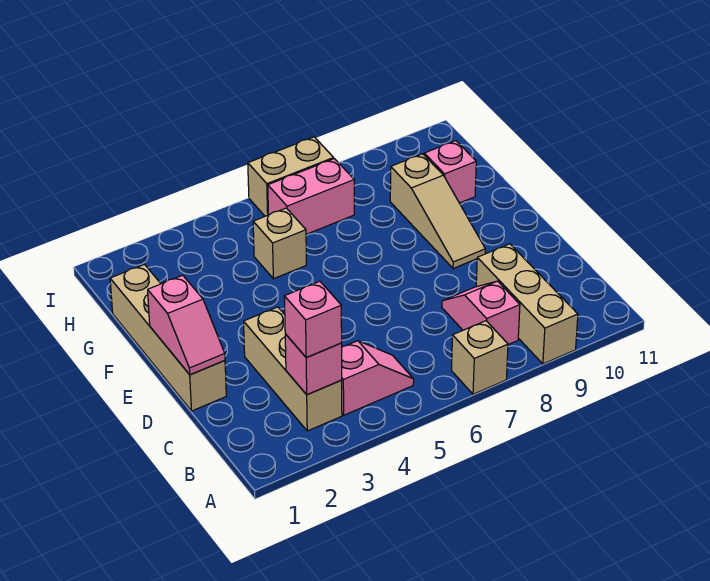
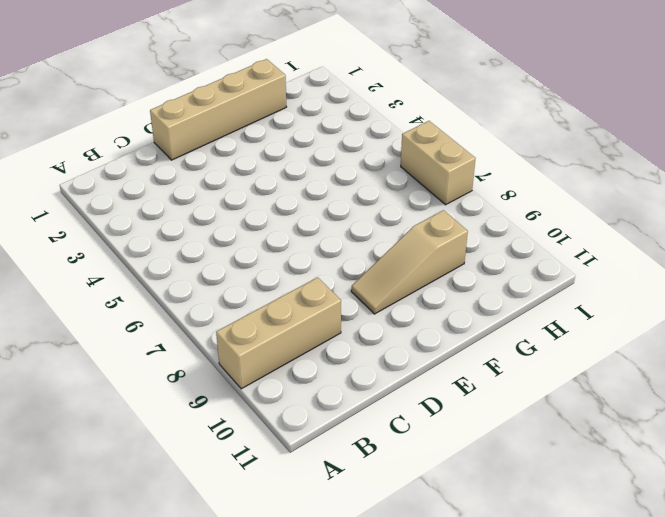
none -> tan 1x1 brick [452,321,508,394]
none -> tan 1x3 brick [244,307,342,431]
none -> pink 1x2 slope [342,341,414,415]

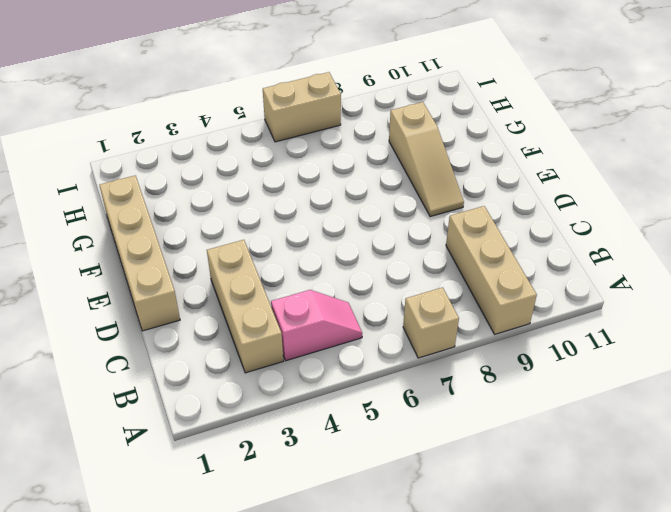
none -> pink 1x2 slope [442,281,520,345]
none -> tan 1x1 brick [253,208,306,279]
none -> pink 1x1 brick [424,141,476,203]

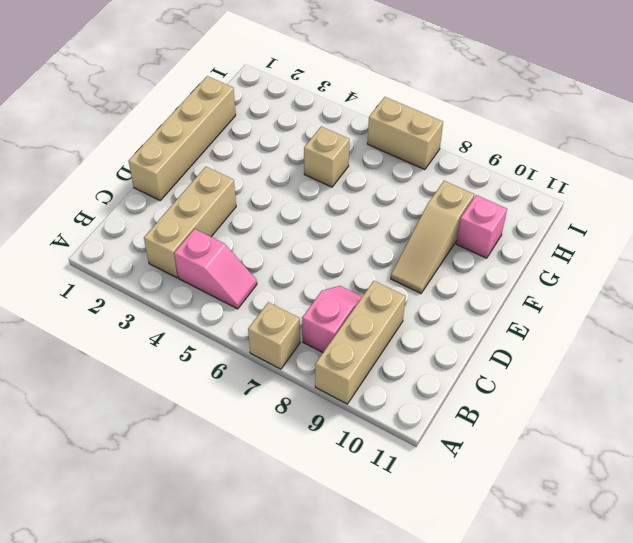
none -> pink 1x2 brick [268,159,354,234]
none -> pink 1x1 brick [285,334,342,394]
none -> pink 1x2 slope [148,275,225,375]

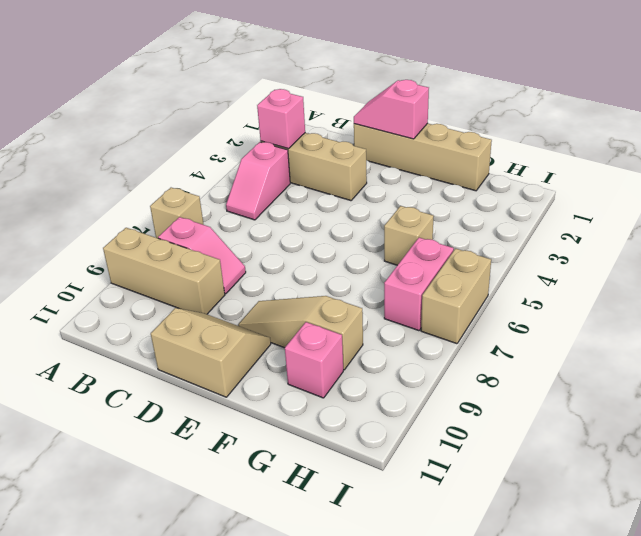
tan 2x2 slope [151,308,271,397] -> none
none -> pink 1x1 brick [284,281,342,358]

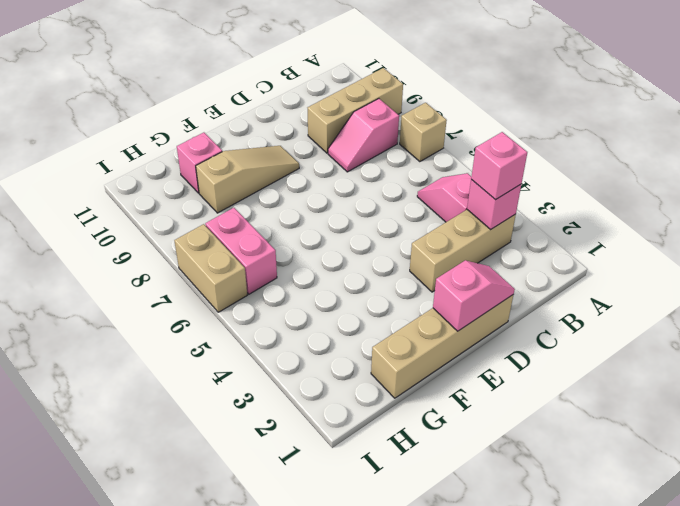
none -> tan 1x1 brick [253,208,306,279]

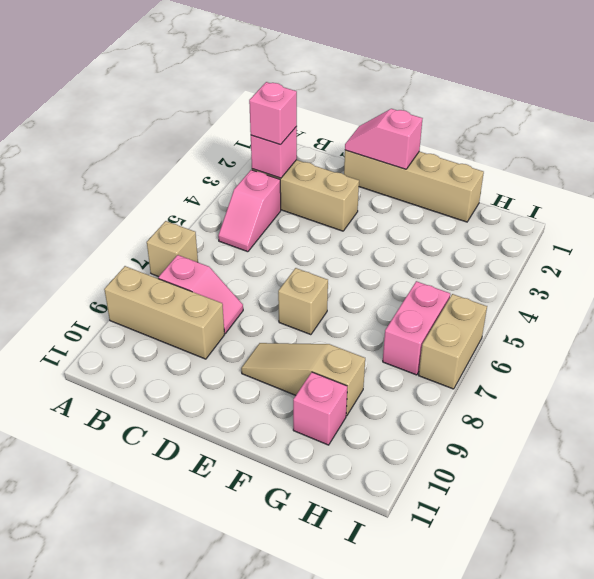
tan 1x1 brick [278,268,328,335] -> tan 1x1 brick moved to [253,208,306,279]

